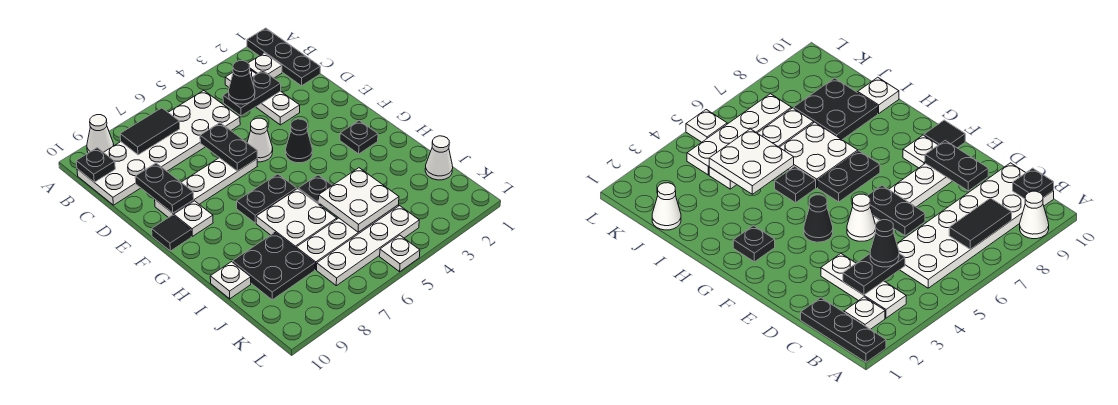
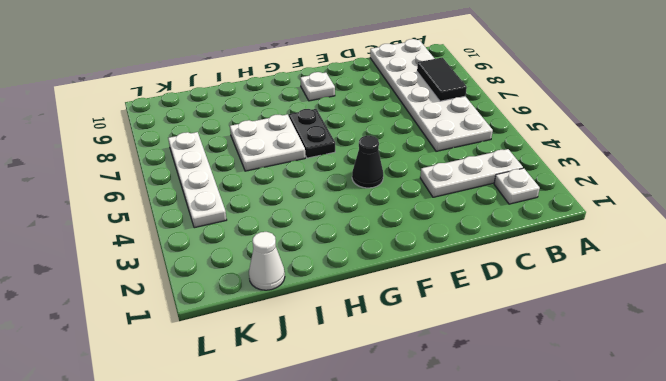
none -> black 1x3 plate [247,28,320,86]
none -> white 1x1 cone [87,115,114,153]
none -> white 1x1 cone [247,118,273,162]

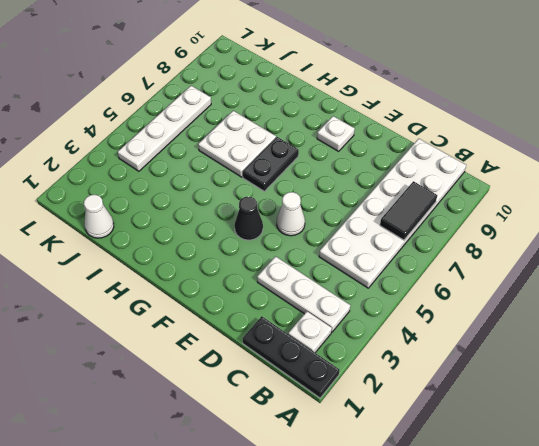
none -> white 1x1 cone [87,115,114,153]
none -> white 1x4 plate [155,158,257,218]
none -> black 1x1 tile [152,215,191,251]

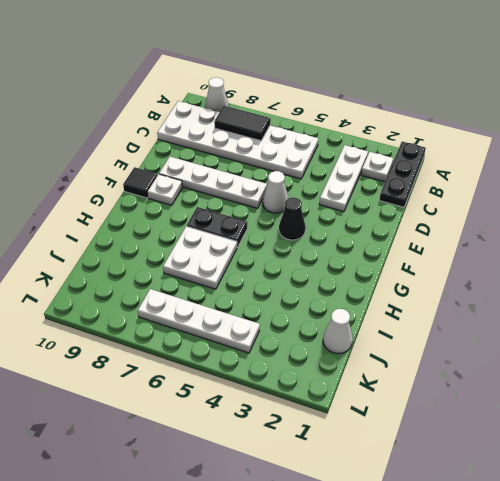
none -> black 1x1 plate [340,121,378,154]
none -> black 1x1 plate [298,175,332,207]
none -> black 2x2 plate [233,233,315,300]

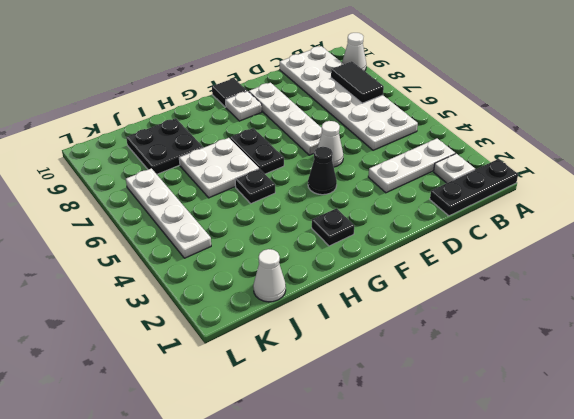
none -> white 1x1 plate [210,262,251,299]
none -> white 1x4 plate [296,205,399,270]
none -> white 1x1 plate [380,235,420,272]

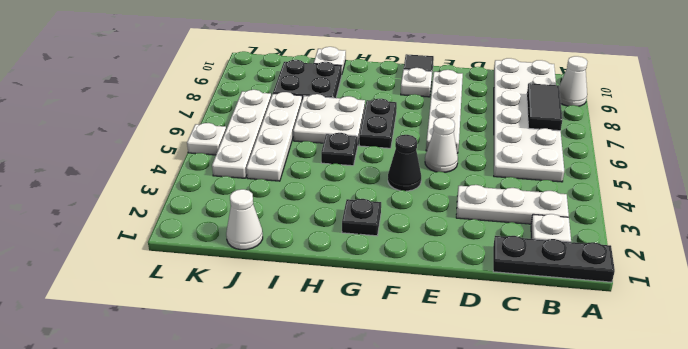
none -> black 1x1 plate [76,148,115,182]
none -> black 1x2 plate [223,70,281,116]
none -> black 1x2 plate [200,123,257,171]

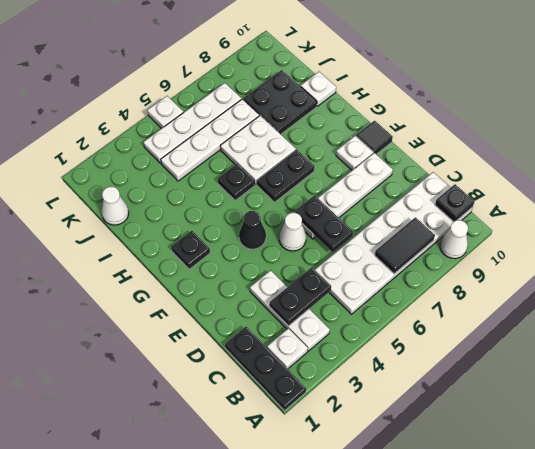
none -> black 1x2 plate [135,163,194,213]
none -> white 2x2 plate [318,168,399,232]
none -> black 1x1 cone [229,61,255,104]

